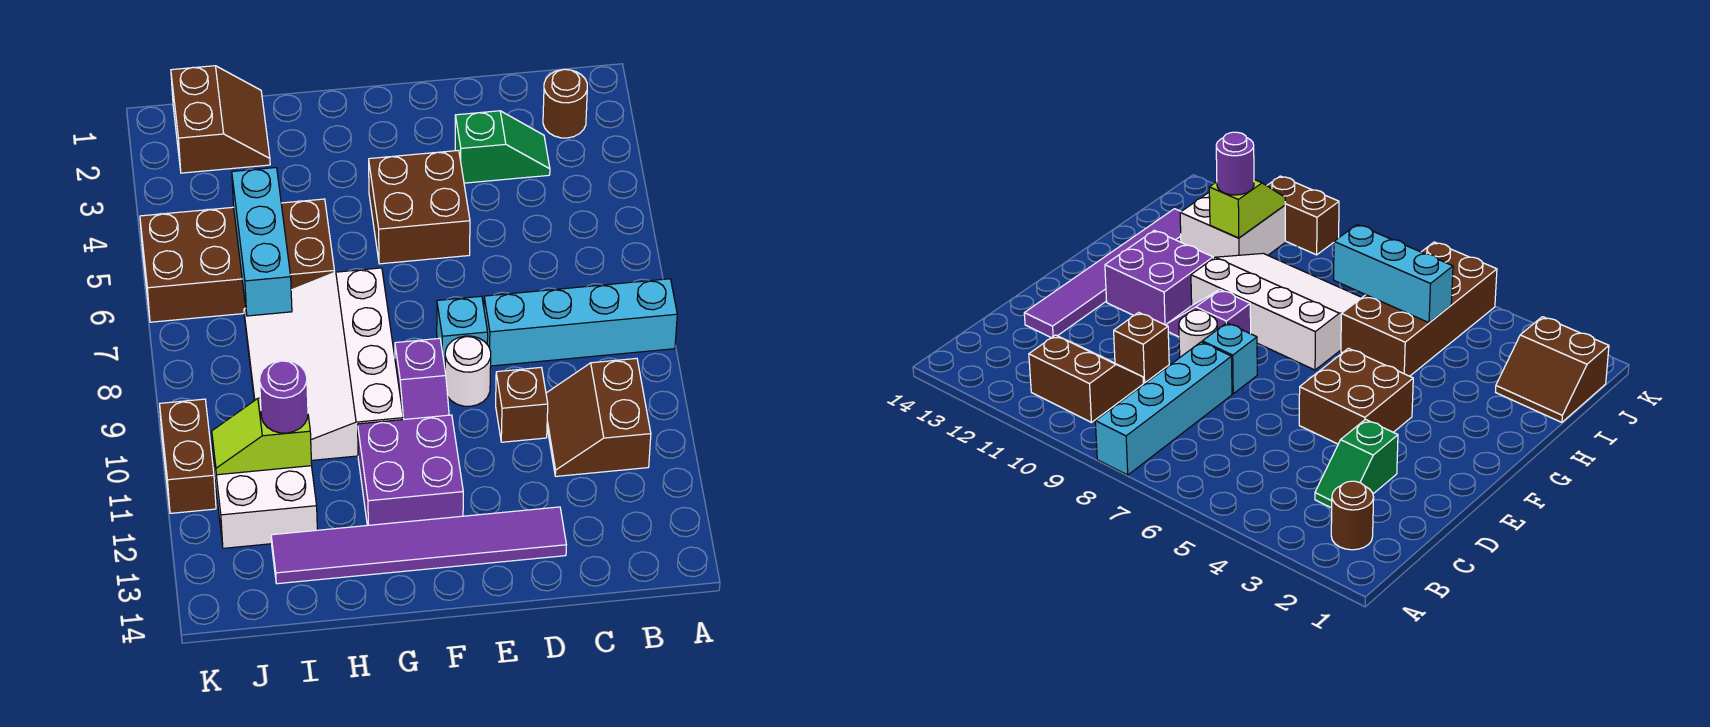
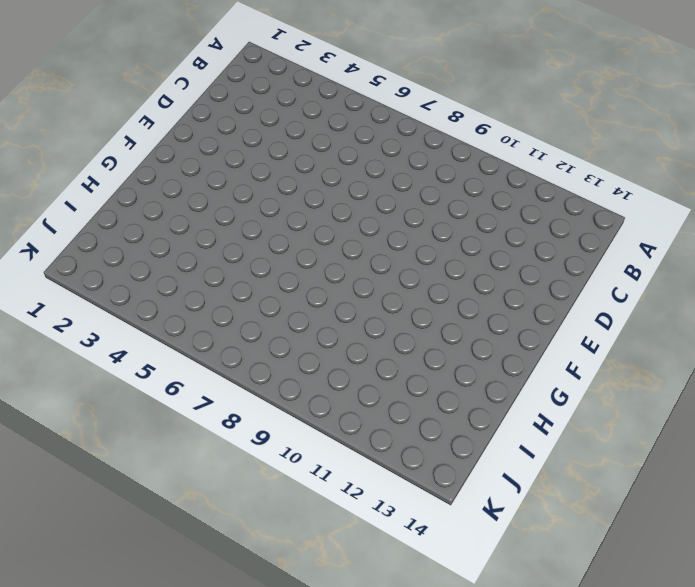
none -> cyan 1x4 brick [484,279,677,366]
none -> brown 1x1 round brick [543,69,587,138]
none -> brown 2x2 slope [546,358,651,476]

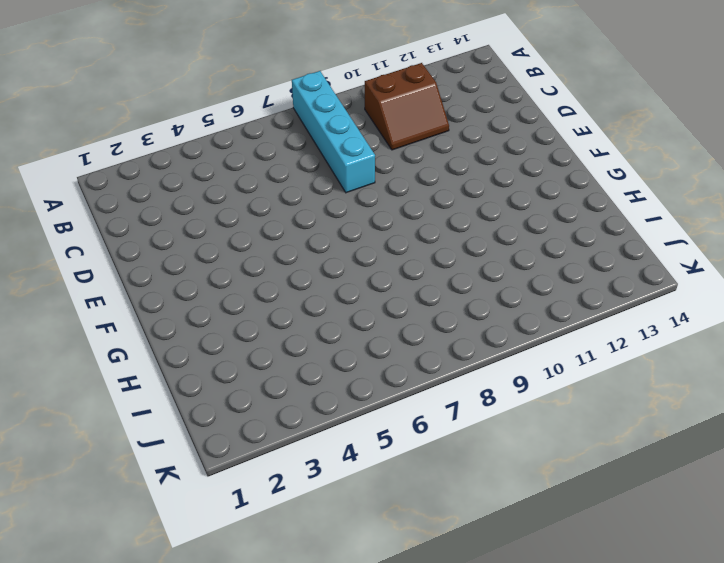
none -> brown 1x1 round brick [543,69,587,138]
none -> green 1x2 slope [455,111,550,183]
none -> brown 1x1 brick [496,368,548,442]

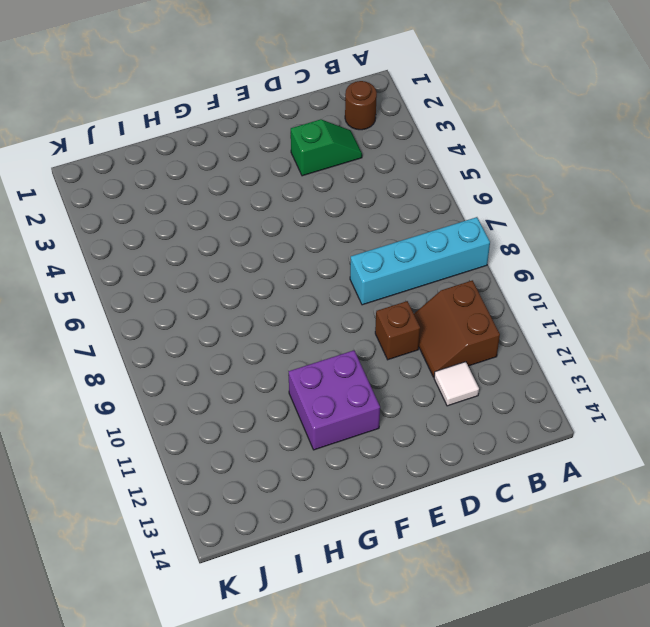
white 1x1 tile [434,362,479,406] -> none
none -> purple 1x6 tile [271,507,566,584]
none -> brown 2x2 brick [369,150,470,264]
none -> cyan 1x1 brick [437,296,488,366]

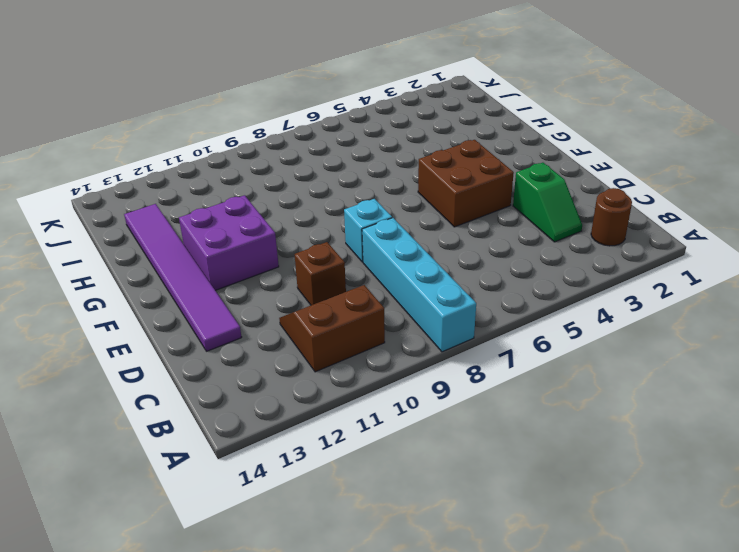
none -> white 1x1 round brick [445,336,491,406]
none -> purple 1x2 slope [395,338,449,419]
none -> white 3x4 slope [244,268,403,460]

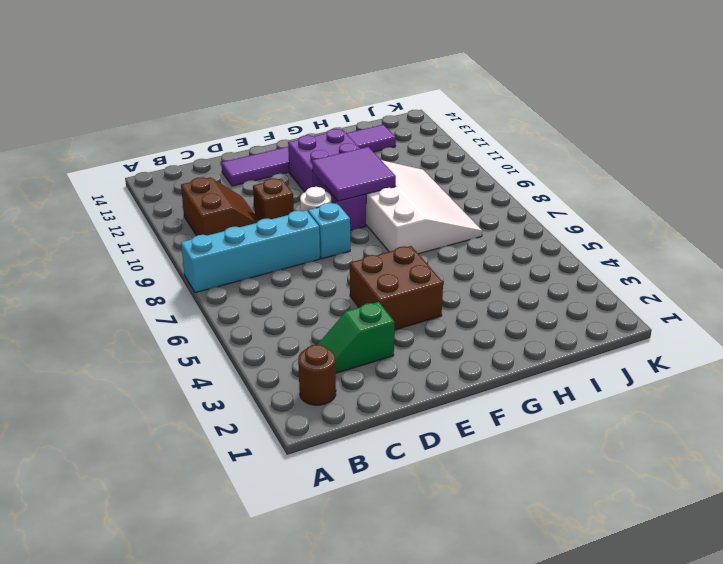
purple 2x2 tile [312,147,396,201] -> none
none -> brown 2x4 brick [140,199,335,322]
none -> brown 2x2 slope [171,66,270,173]
none -> white 2x2 brick [212,441,317,548]

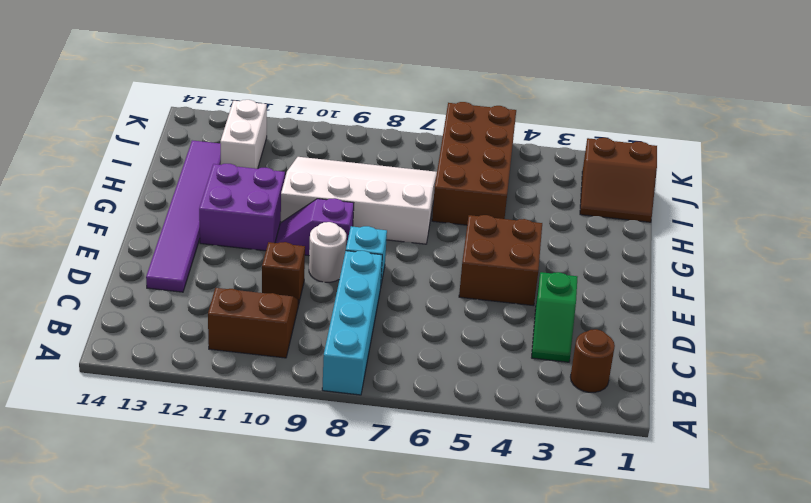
white 1x2 brick [220,100,267,169] -> white 2x2 brick [212,441,317,548]
none -> brown 1x2 brick [160,399,216,513]
none -> cyan 1x3 brick [232,168,292,316]
none -> lime 1x2 slope [212,398,312,475]

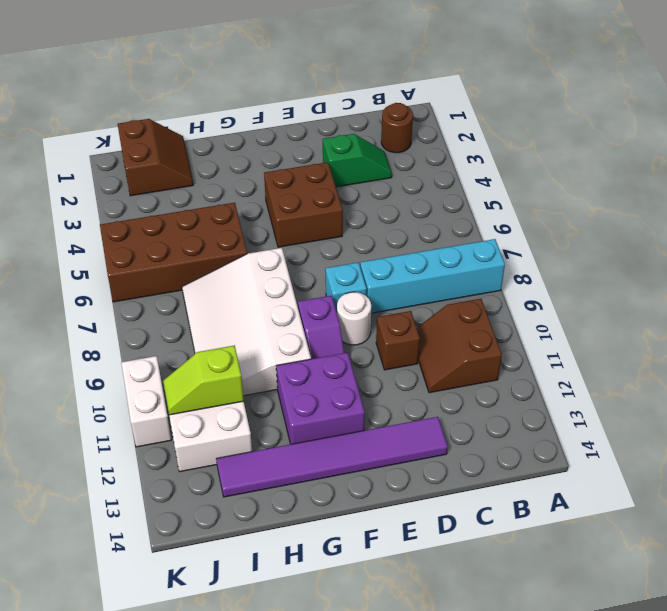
white 1x2 brick [121,356,172,447] -> brown 1x2 brick [160,399,216,513]
none -> cyan 1x3 brick [232,168,292,316]
none -> purple 1x1 round brick [260,360,308,433]

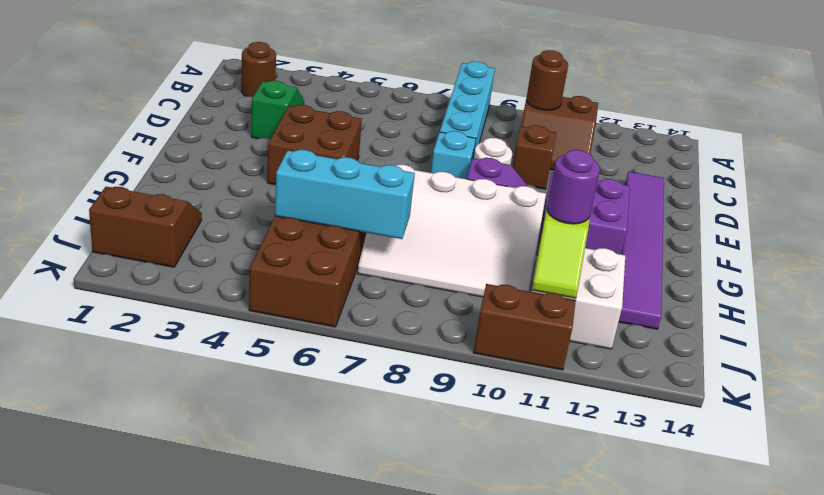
brown 1x1 round brick [526,50,568,110] -> none

